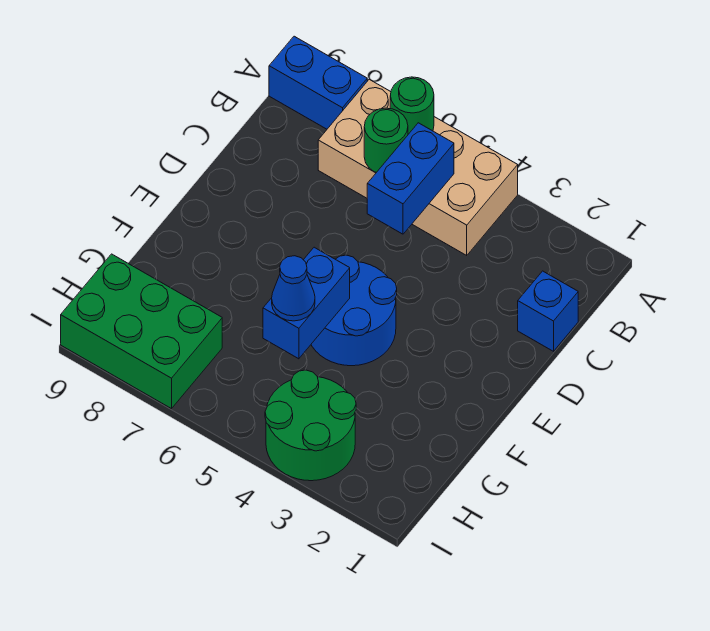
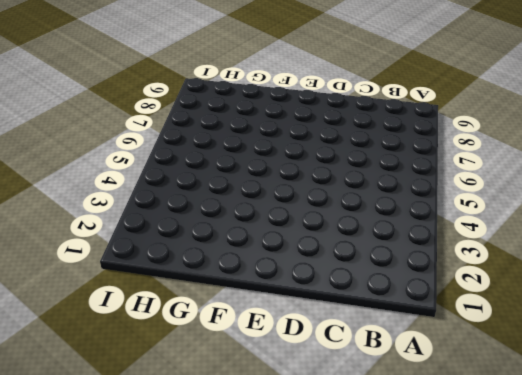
none -> tan 2x4 brick [318,79,518,255]
none -> blue 1x2 brick [269,36,367,129]

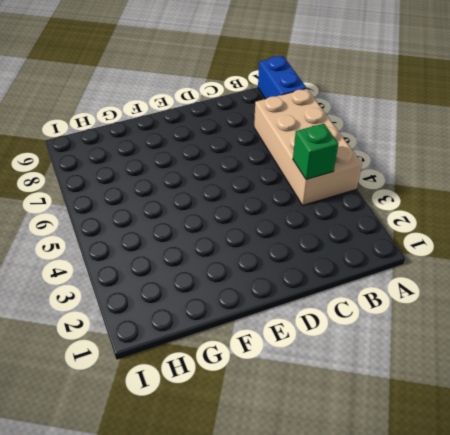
green 1x1 brick [293,124,338,180] -> none
none -> blue 1x1 brick [518,271,578,351]
none -> blue 2x2 round brick [311,255,397,366]

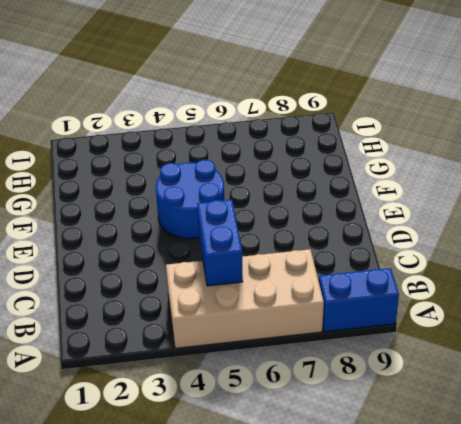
none -> blue 1x1 brick [518,271,578,351]
none -> green 2x2 round brick [265,370,356,481]

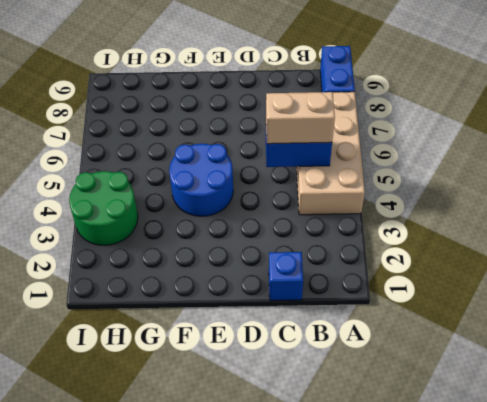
tan 1x2 brick [266,92,335,144] -> none
none -> green 2x3 brick [61,254,222,409]
none -> green 1x1 round brick [390,77,434,134]

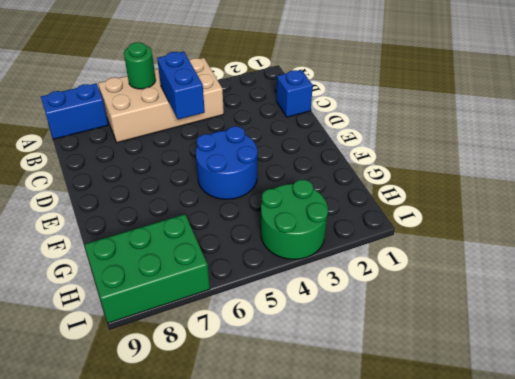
none -> green 1x1 round brick [364,108,408,172]
none -> blue 1x2 brick [263,247,350,359]

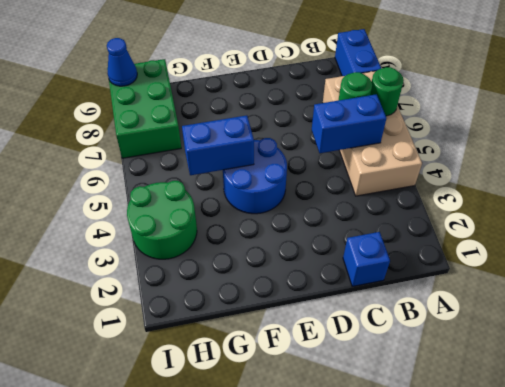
blue 1x1 cone [107,38,137,86] -> blue 1x1 cone moved to [272,256,315,321]

